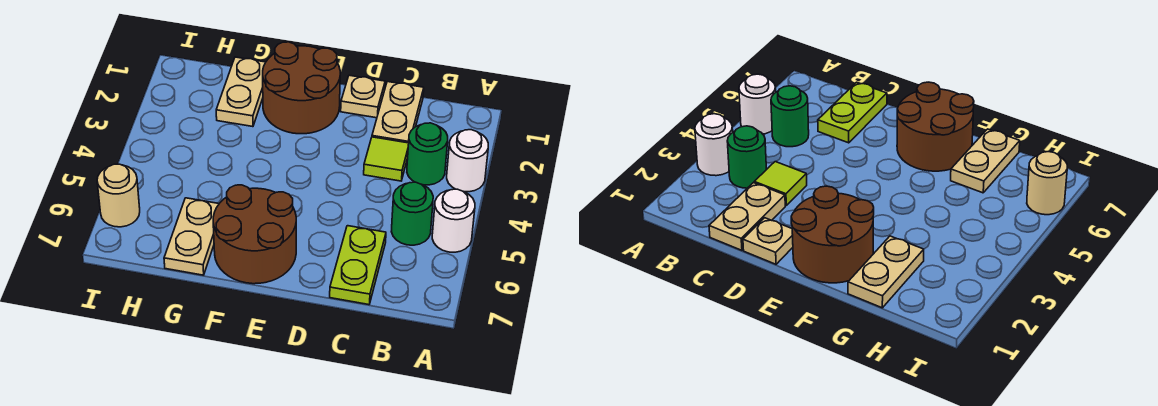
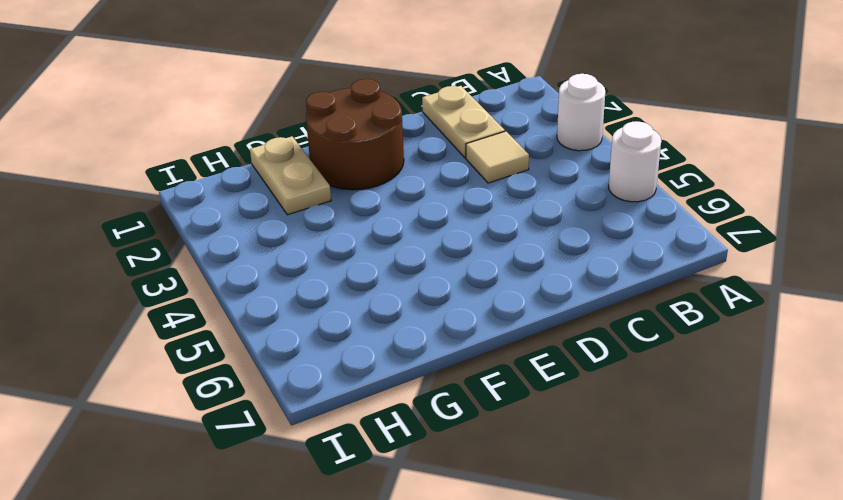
tan 1x1 tile [466,131,529,183] -> lime 1x1 tile [364,137,409,181]
none -> green 1x1 round brick [407,123,448,185]
none -> green 1x1 round brick [391,182,433,245]
none -> lime 1x2 plate [330,226,386,305]

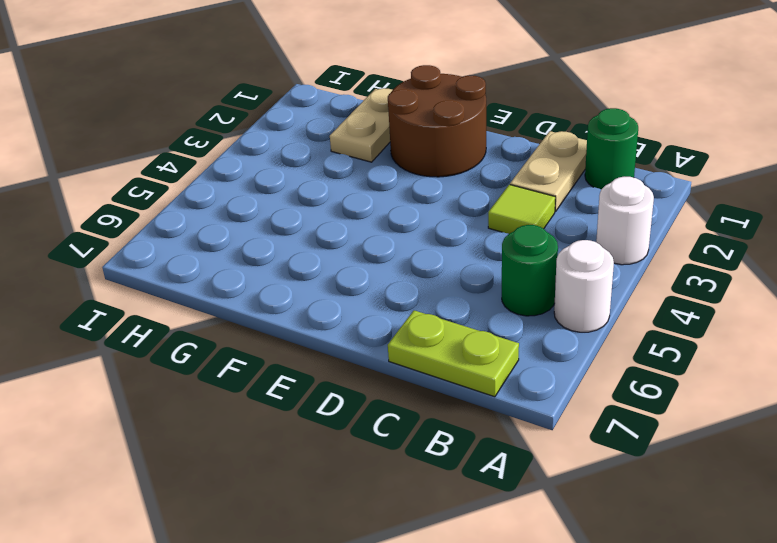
green 1x1 round brick [585,108,638,189] -> green 1x1 round brick moved to [407,123,448,185]
lime 1x2 plate [388,310,519,397] -> lime 1x2 plate turned to [330,226,386,305]
none -> tan 1x1 plate [341,75,385,118]
none -> brown 2x2 round brick [213,185,296,284]
none -> tan 1x2 plate [164,198,219,275]

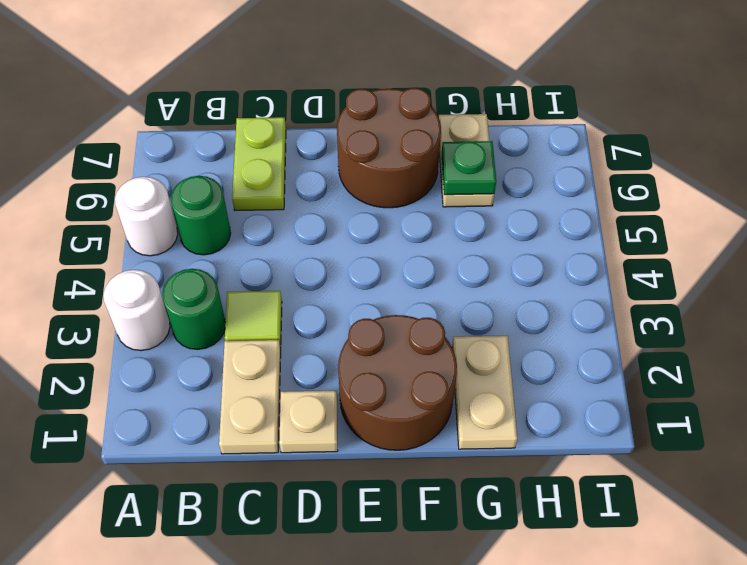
green 1x1 plate [442,141,496,195] -> none
none -> tan 1x1 round brick [97,164,140,227]

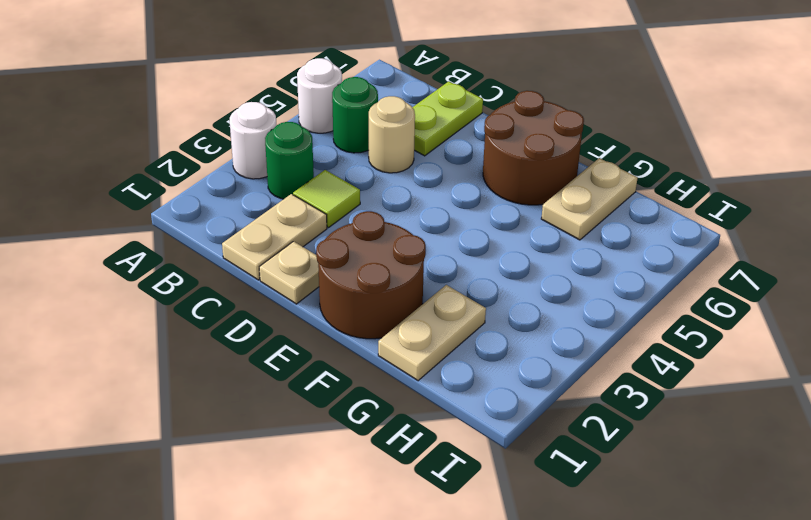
tan 1x1 round brick [369,96,415,173] -> tan 1x1 round brick moved to [97,164,140,227]

